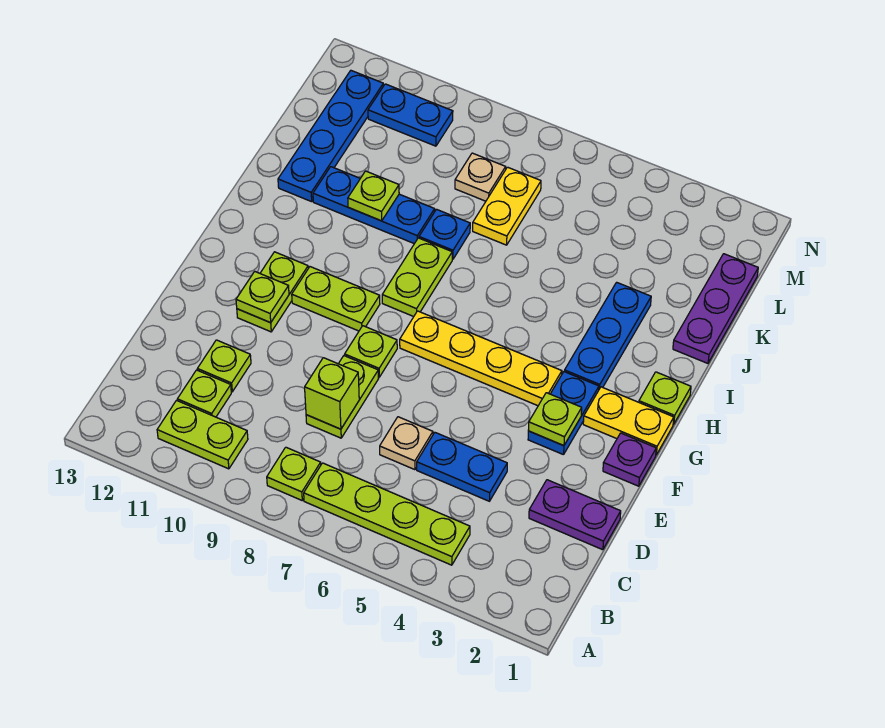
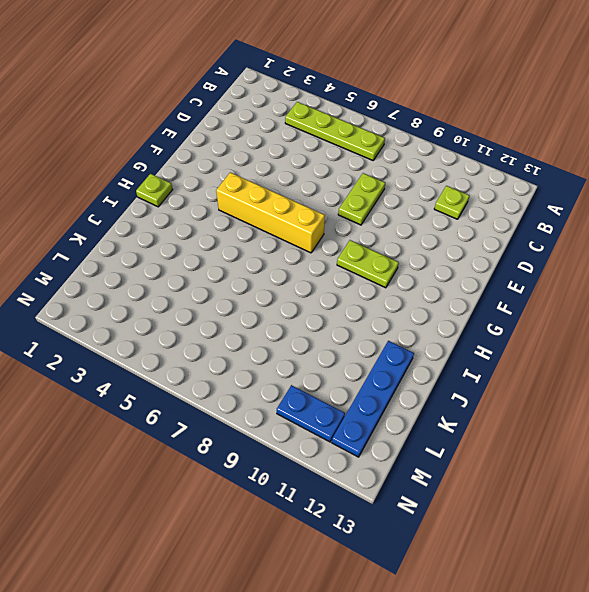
yellow 1x4 brick [216,172,325,253] -> yellow 1x4 plate [400,311,562,406]
none -> lime 1x1 plate [267,447,321,500]
none -> lime 1x2 plate [157,400,248,469]
none -> purple 1x2 plate [529,480,621,550]
none -> blue 1x2 plate [417,433,507,501]

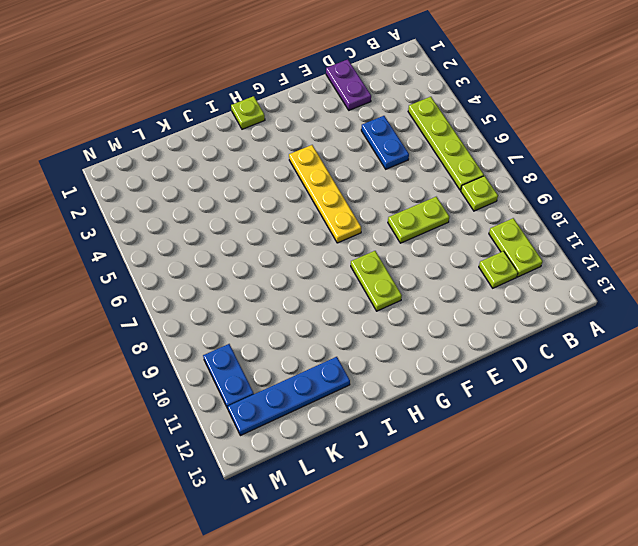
none -> tan 1x1 plate [380,417,433,470]
none -> lime 1x1 plate [197,340,251,392]
none -> purple 1x1 plate [603,433,656,486]
none -> blue 1x2 plate [528,372,599,455]

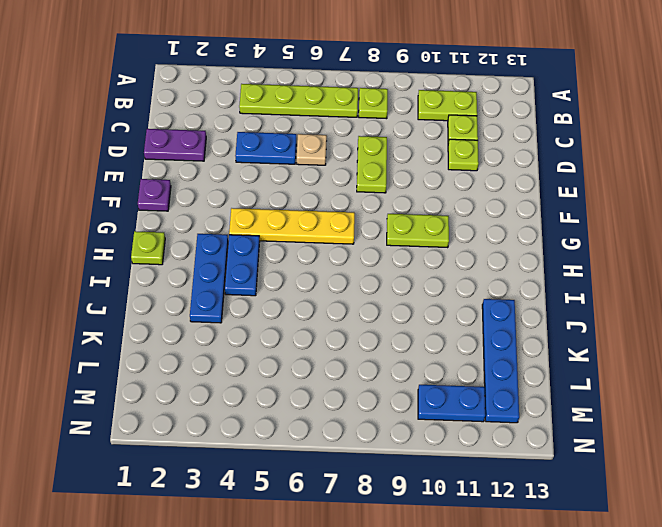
blue 1x2 plate [225,235,259,296] -> blue 1x2 plate moved to [528,372,599,455]
none -> lime 1x1 plate [345,326,397,377]
none -> lime 1x2 plate [237,252,308,332]
none -> yellow 1x2 plate [583,387,674,455]
none -> lime 1x2 plate [382,238,452,317]

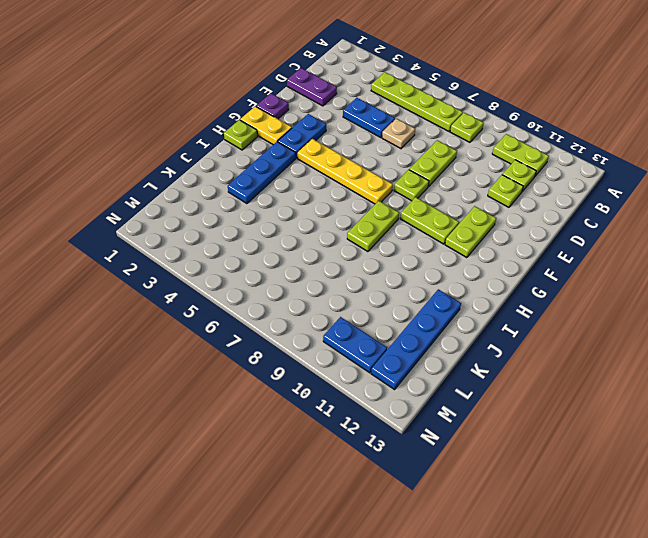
none -> purple 1x3 plate [673,254,758,363]
none -> blue 1x1 plate [419,209,470,259]
none -> blue 1x3 plate [313,167,435,244]
none -> yellow 1x2 plate [473,167,541,245]

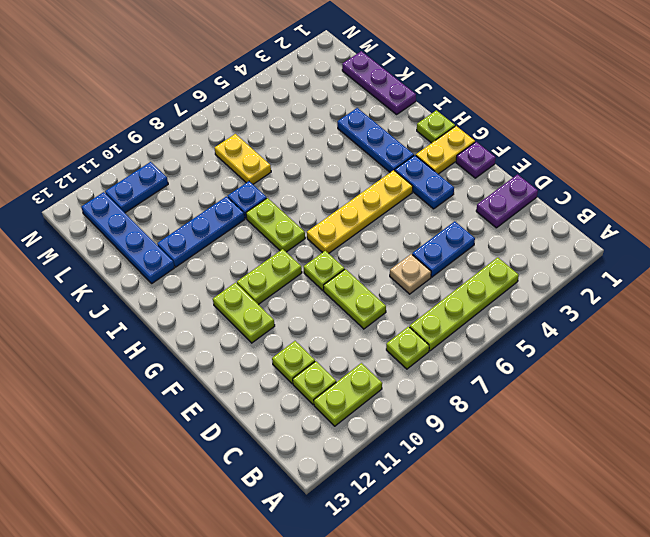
none -> tan 1x1 plate [455,153,506,201]
none -> lime 1x1 brick [305,358,359,429]
none -> lime 1x1 plate [528,393,582,446]
none -> lime 1x1 plate [236,271,289,323]

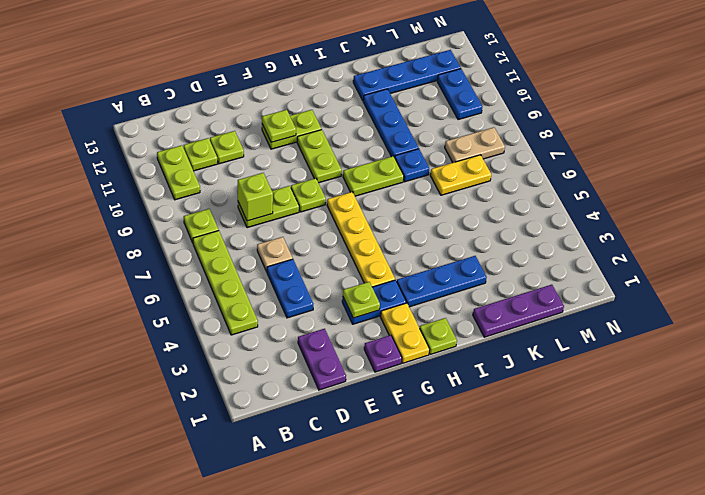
tan 1x2 plate [445,127,505,163] -> tan 1x1 plate [455,153,506,201]
none -> lime 1x1 plate [348,171,399,221]

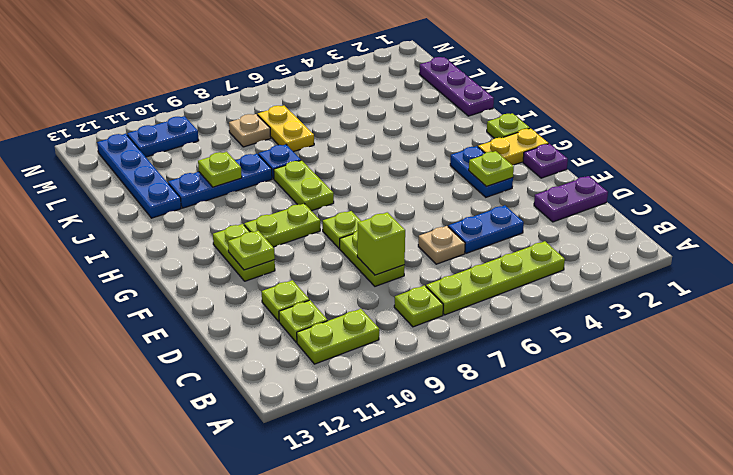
none -> yellow 1x4 plate [400,311,562,406]
none -> blue 1x3 plate [564,282,651,389]

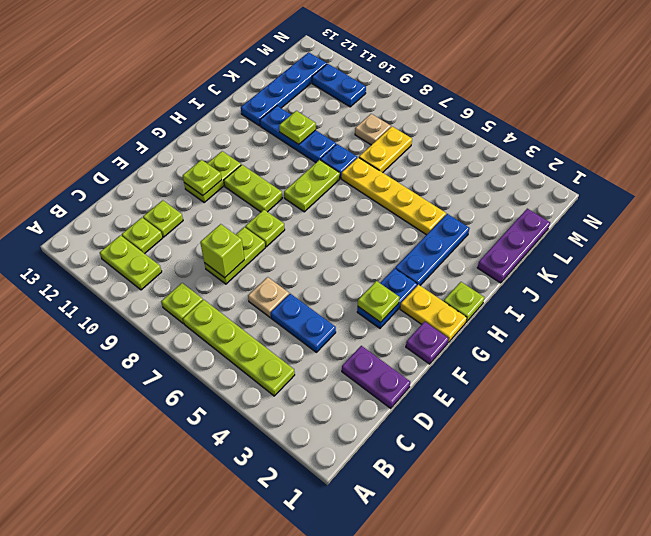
yellow 1x4 plate [341,157,446,235] -> yellow 1x4 plate moved to [400,311,562,406]

